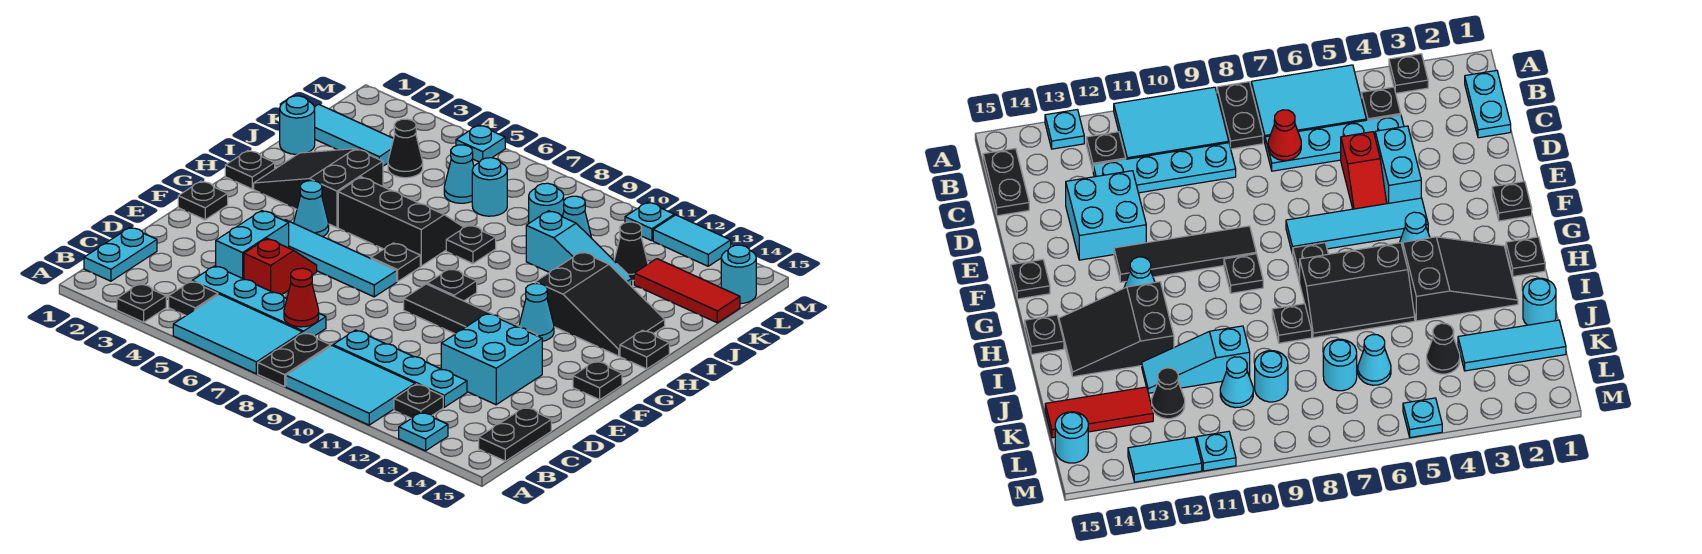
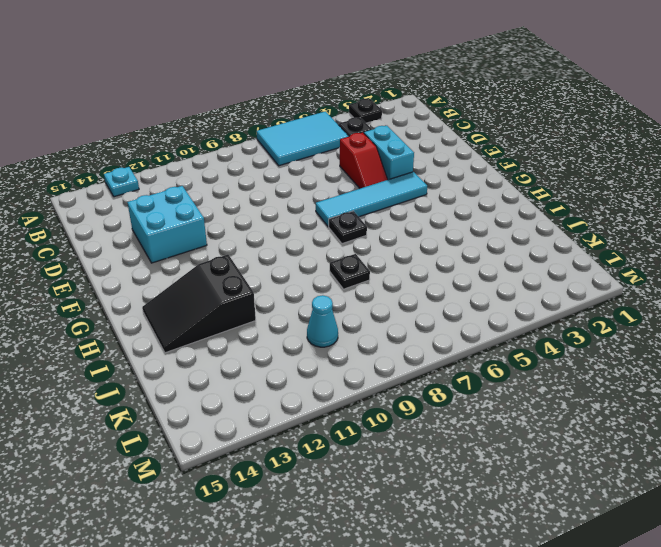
none -> black 1x2 plate [258,333,331,387]
none -> cyan 2x3 tile [286,346,415,425]
none -> cyan 1x2 plate [84,227,157,281]
none -> black 1x1 plate [394,384,443,418]

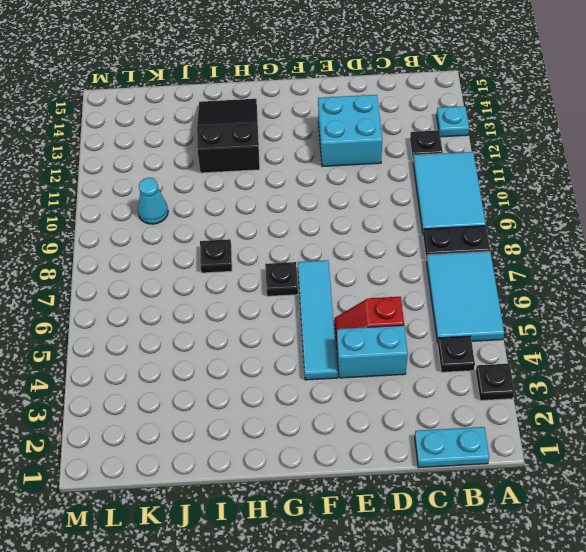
none -> black 1x2 plate [479,407,551,461]
none -> cyan 1x4 plate [192,266,326,336]
none -> cyan 1x4 plate [333,330,467,407]
none -> black 1x1 plate [178,181,228,220]

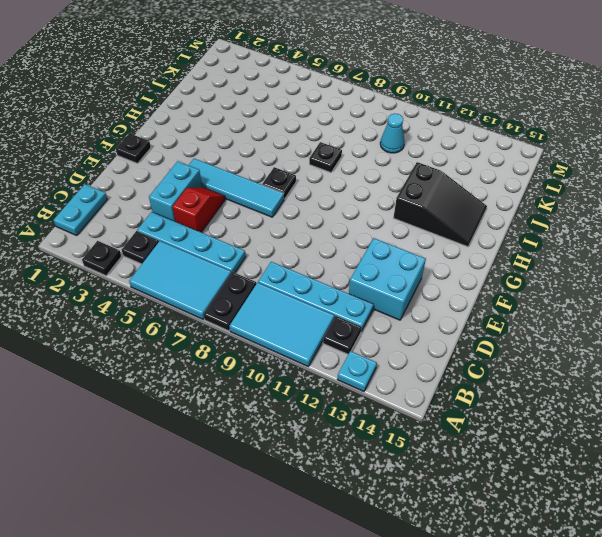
none -> black 1x2 plate [479,407,551,461]
none -> black 1x4 tile [404,284,538,336]
none -> black 1x1 plate [573,361,622,400]
none -> cyan 1x1 cone [294,181,329,237]

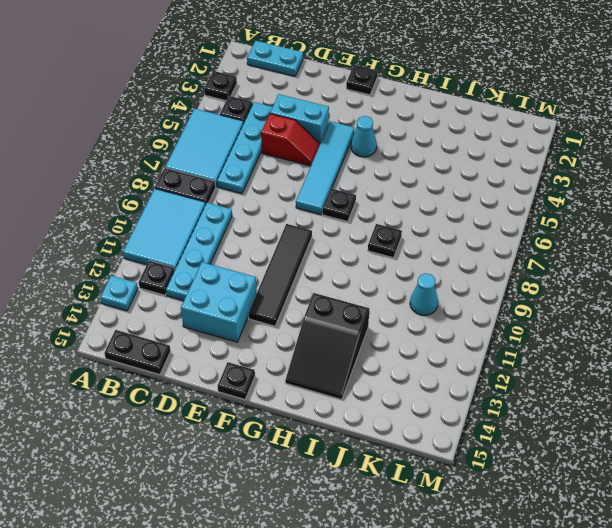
none -> black 1x1 plate [427,269,477,301]
none -> cyan 1x1 cone [519,283,554,341]
none -> black 1x1 plate [225,151,275,189]
none -> black 2x3 slope [254,149,383,228]

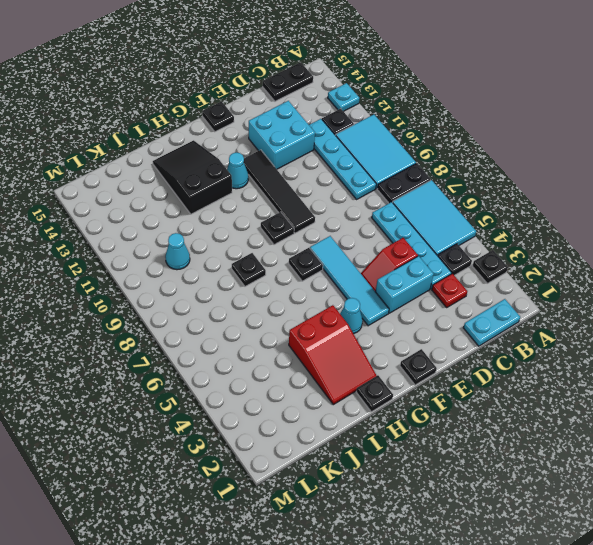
red 1x1 plate [432,274,467,307] -> none
red 2x3 slope [289,305,377,405] -> black 2x3 slope [254,149,383,228]
none -> black 2x3 slope [338,177,464,266]
none -> black 1x1 plate [620,330,669,369]
none -> cyan 1x1 round brick [280,96,315,154]
none -> cyan 1x3 slope [526,211,632,286]

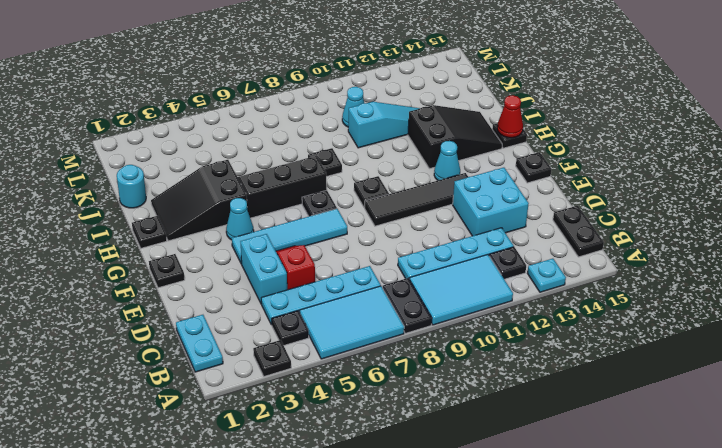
red 1x1 cone [497,95,523,138] -> red 1x1 cone moved to [284,268,319,327]
none -> cyan 1x3 tile [314,104,394,166]
none -> black 1x1 cone [388,119,423,178]
none -> cyan 1x1 cone [444,145,474,203]
none -> cyan 1x1 round brick [472,158,507,216]

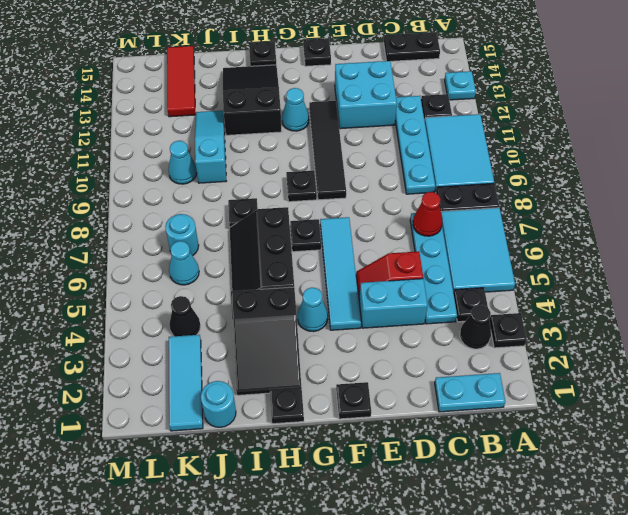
black 1x1 cone [460,305,491,349] -> black 1x1 cone moved to [614,222,648,280]
none -> cyan 1x1 round brick [529,183,564,223]
none -> cyan 1x1 round brick [721,245,756,304]
none -> cyan 1x1 plate [456,125,505,162]
none -> cyan 1x1 plate [625,202,674,241]

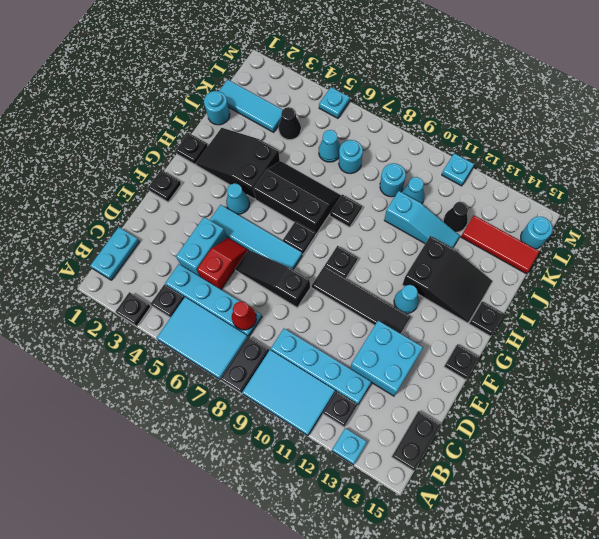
black 1x3 slope [235,250,310,308] -> none
none -> cyan 1x2 tile [653,215,731,266]

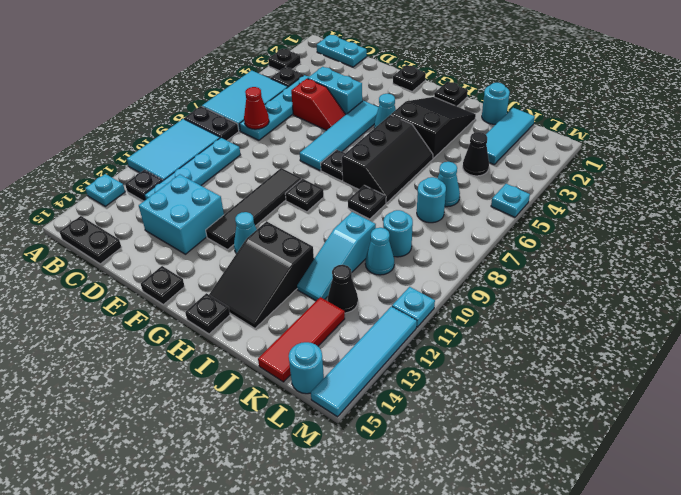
cyan 1x4 tile [311,306,417,417] -> cyan 1x2 tile [653,215,731,266]

